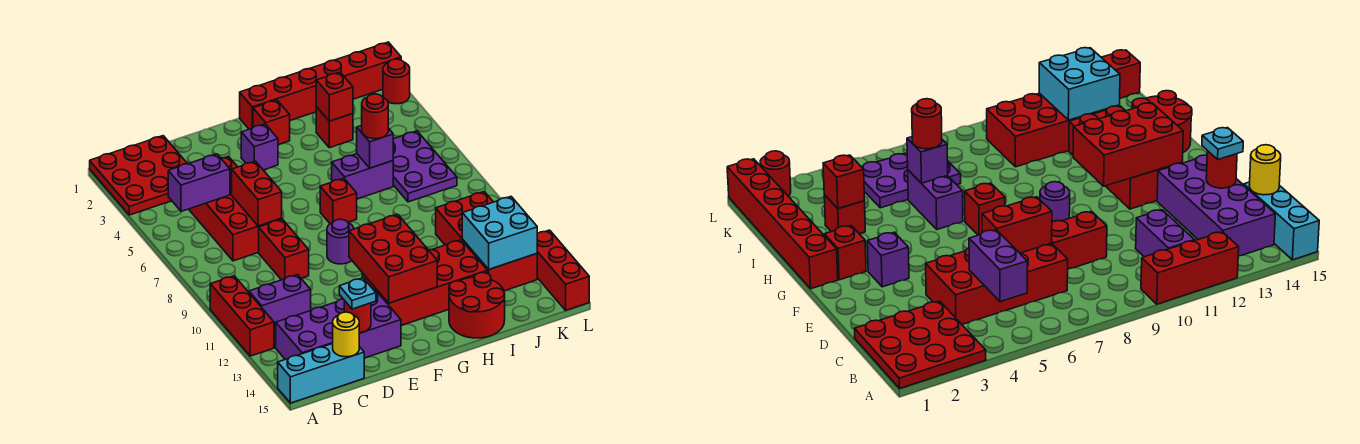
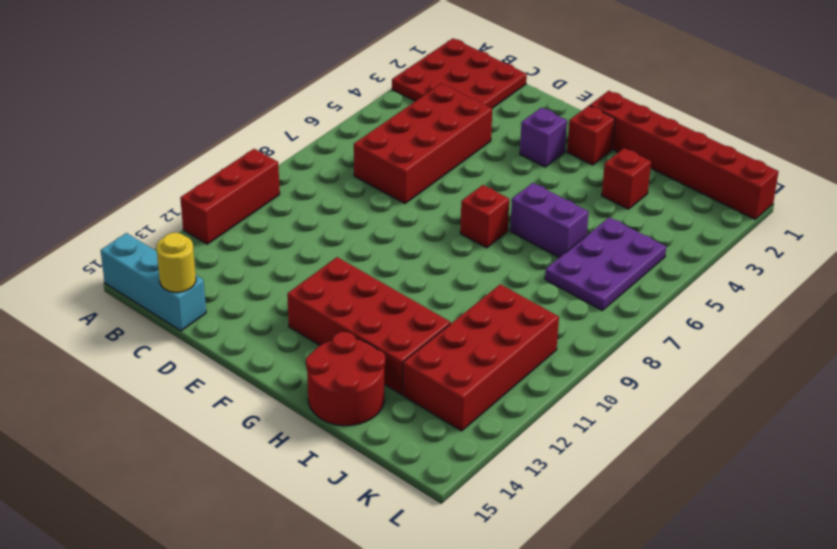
none -> purple 1x2 brick [249,275,311,328]
none -> purple 2x4 brick [276,289,401,359]
none -> red 1x2 brick [259,219,309,280]
none -> purple 1x1 round brick [327,219,354,264]

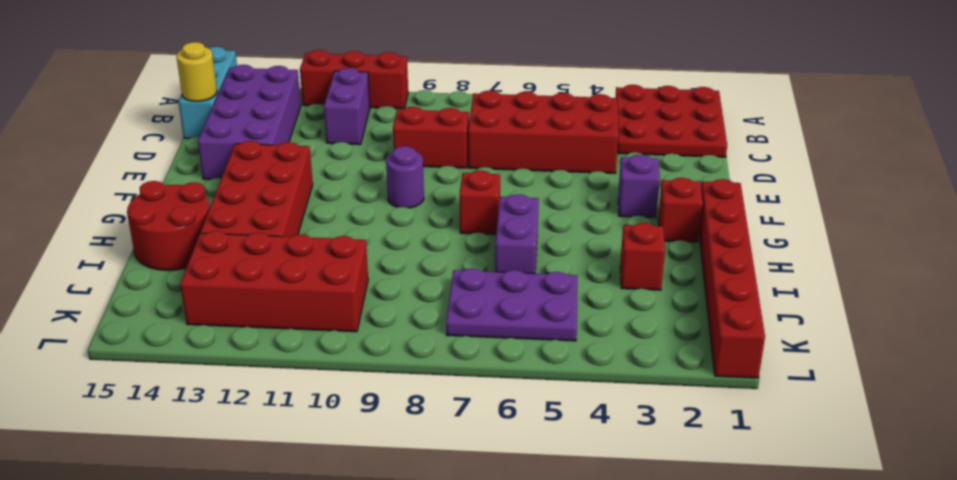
none -> red 1x1 round brick [383,59,410,104]
none -> red 1x3 brick [537,230,589,310]
none -> purple 1x2 brick [168,154,230,211]
none -> red 1x2 brick [232,161,282,226]

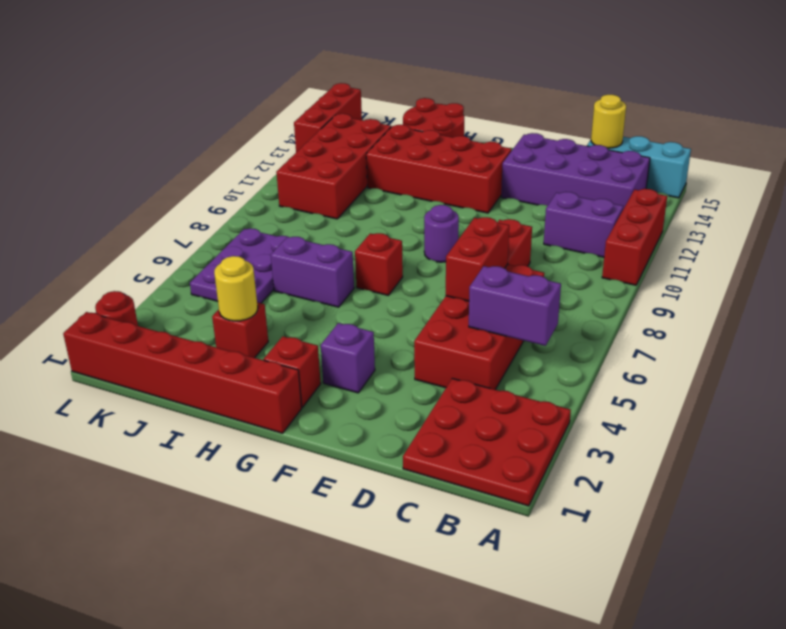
yellow 1x1 round brick [214,256,258,321] -> red 1x1 brick [316,72,353,121]
none -> red 1x1 round brick [344,300,371,333]
none -> red 2x3 brick [349,214,437,303]
none -> purple 1x1 brick [357,125,393,168]
none -> cyan 2x2 brick [462,197,537,269]

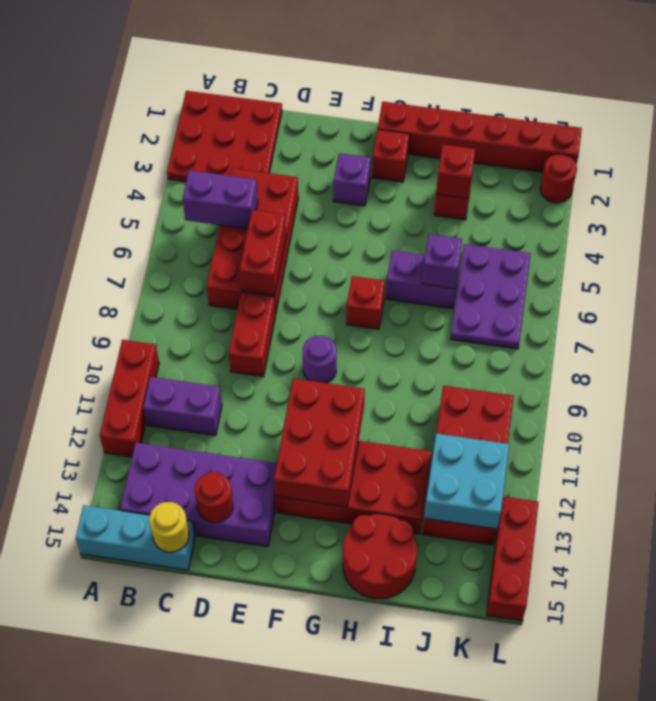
none -> cyan 1x1 plate [339,278,376,309]
none -> red 1x1 round brick [362,94,388,139]

